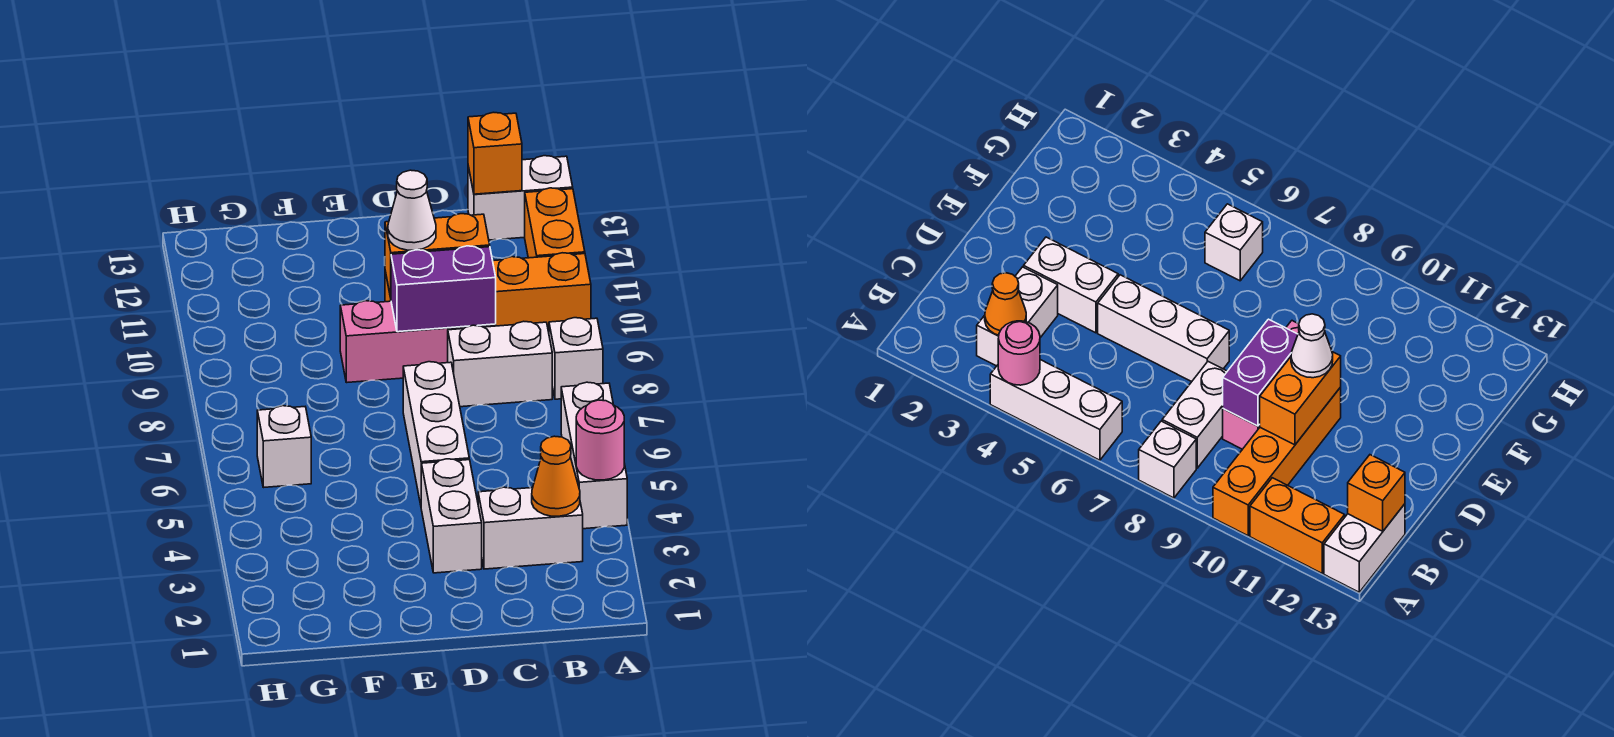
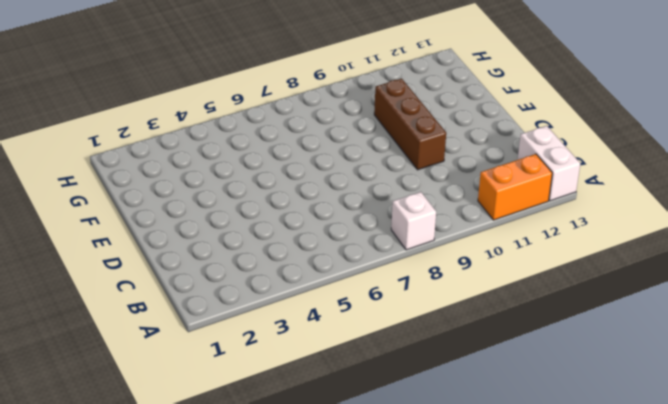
brown 1x3 brick [374,79,446,170] -> orange 1x4 brick [385,253,591,332]
none -> white 1x3 brick [561,382,627,529]
none -> white 1x2 brick [478,487,583,569]
none -> white 1x2 brick [448,321,552,407]

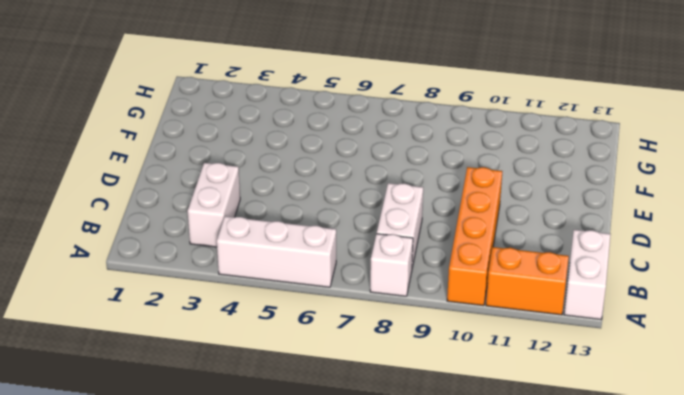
none -> pink 1x3 brick [340,301,496,383]
none -> white 1x2 brick [421,459,482,573]
none -> white 1x3 brick [403,362,469,505]

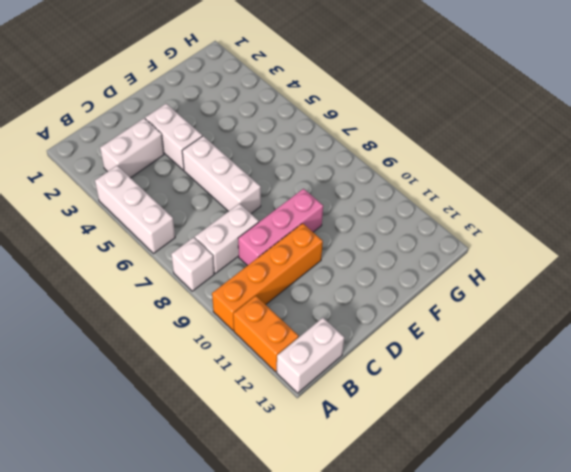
none -> white 1x1 brick [257,406,311,488]
none -> pink 1x1 round brick [576,400,624,480]
none -> orange 1x1 cone [532,436,580,516]

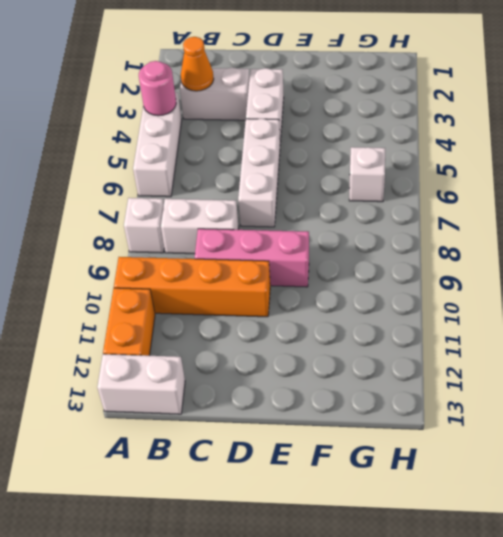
none -> orange 1x1 brick [468,112,522,194]
none -> purple 1x2 brick [391,246,496,332]
none -> orange 1x2 brick [385,214,490,298]

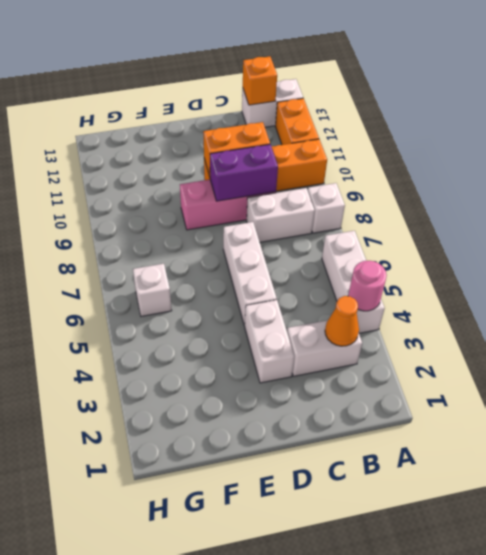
none -> white 1x1 cone [388,170,436,250]

